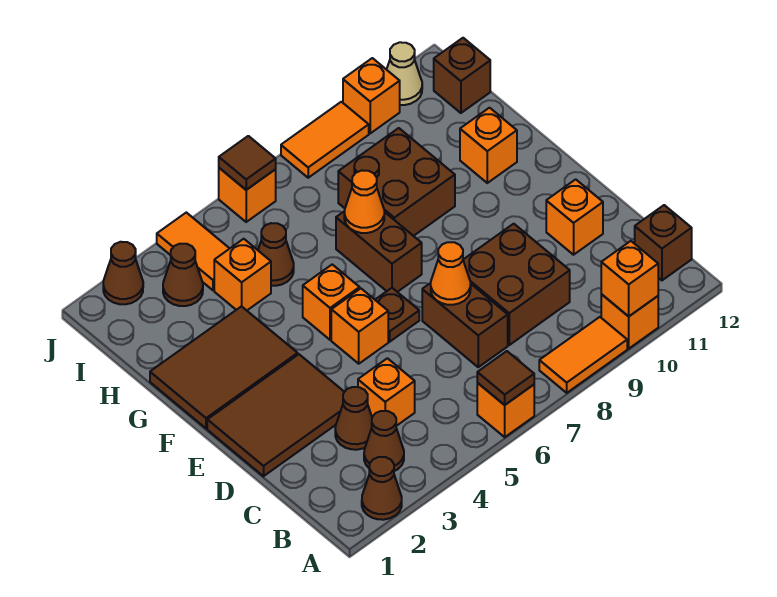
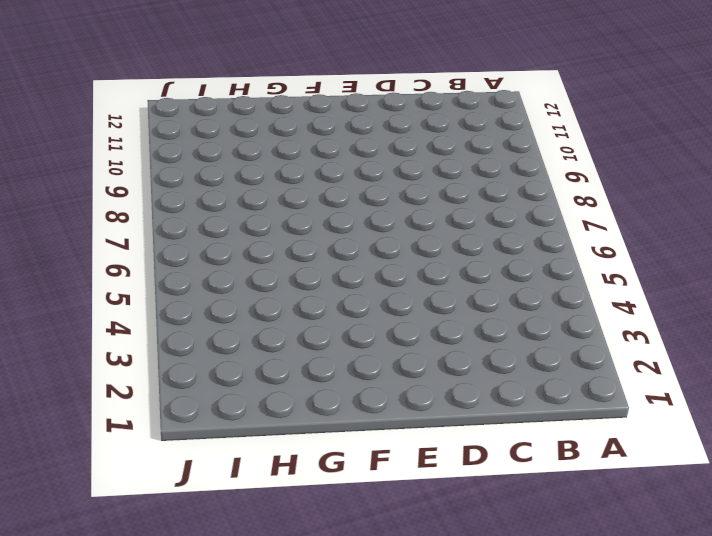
none -> brown 1x1 cone [362,457,402,520]
none -> orange 1x1 brick [477,383,534,437]
none -> orange 1x2 tile [539,317,627,393]
none -> orange 1x1 brick [601,294,658,348]

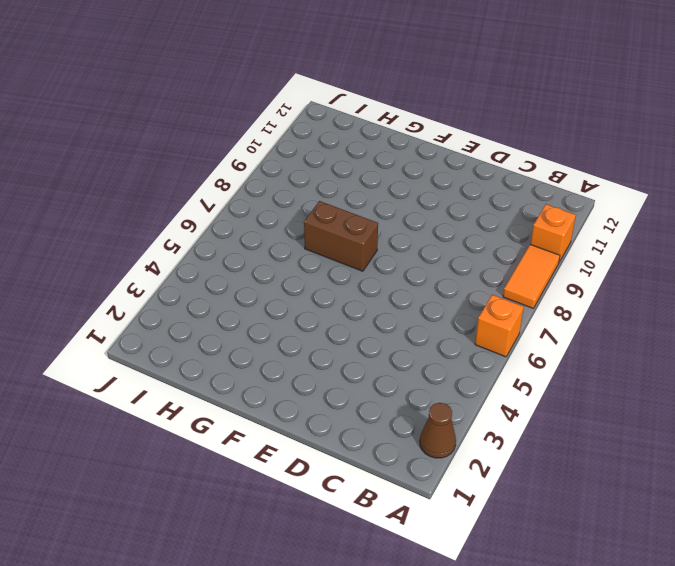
none -> brown 1x1 cone [364,411,404,471]
none -> brown 1x1 brick [635,205,692,280]
none -> brown 1x1 cone [335,387,372,450]
none -> orange 1x1 brick [358,358,415,426]

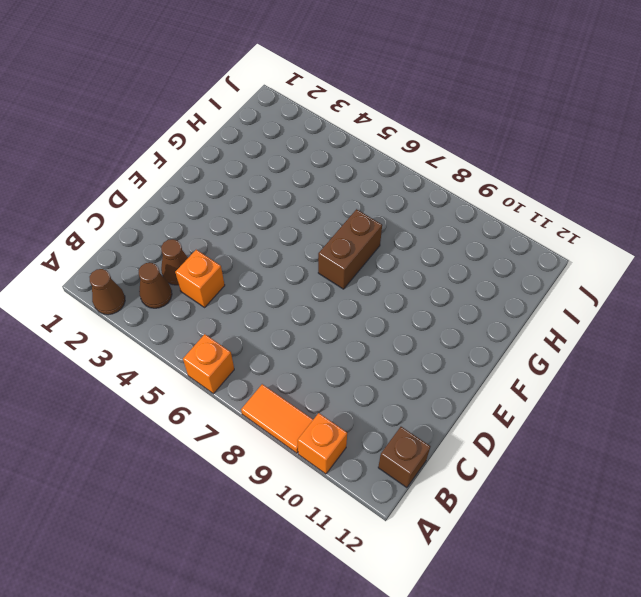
none -> brown 1x2 brick [422,283,508,367]
none -> brown 2x2 brick [463,224,570,345]
none -> brown 2x3 tile [207,354,344,476]
none -> orange 1x1 brick [546,179,603,255]

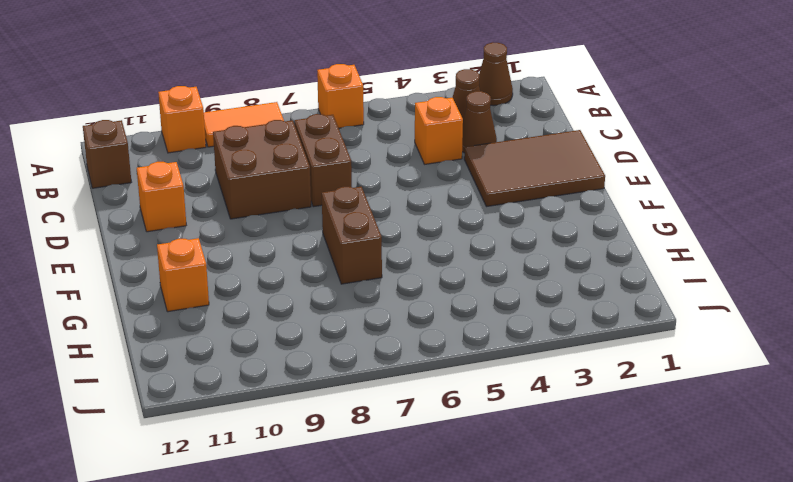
none -> orange 1x1 brick [331,289,388,364]
none -> brown 1x1 plate [375,288,419,342]
none -> brown 2x3 tile [150,306,298,428]
none -> orange 1x1 brick [303,265,360,340]

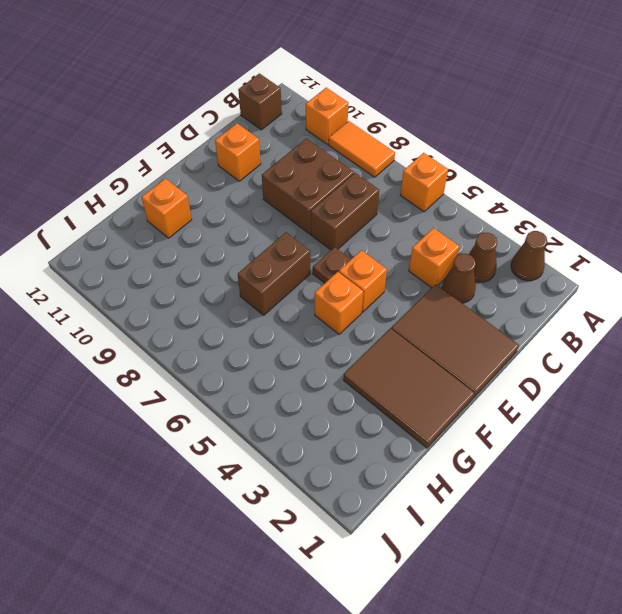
none -> brown 2x2 brick [338,128,455,236]
none -> orange 1x1 brick [214,239,271,310]
none -> brown 1x1 cone [258,223,294,286]
none -> brown 1x1 cone [163,244,203,306]

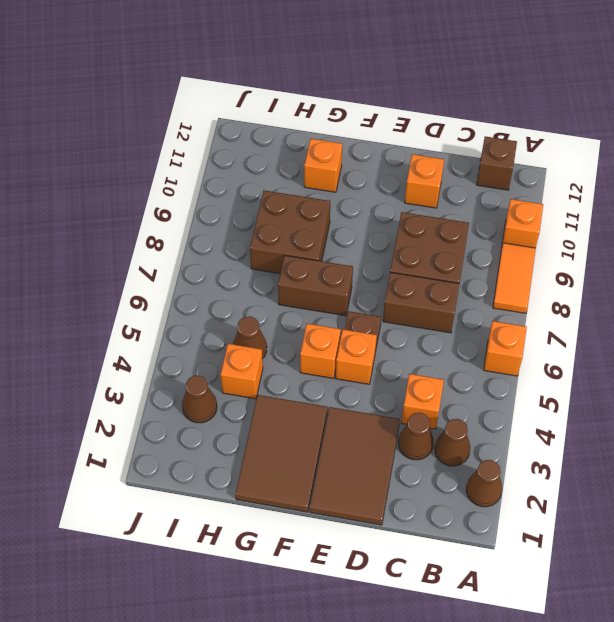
none -> orange 1x2 tile [157,212,230,290]
none -> brown 1x1 brick [434,38,490,113]
none -> brown 1x1 cone [103,242,143,304]
none -> orange 1x1 brick [219,168,276,222]

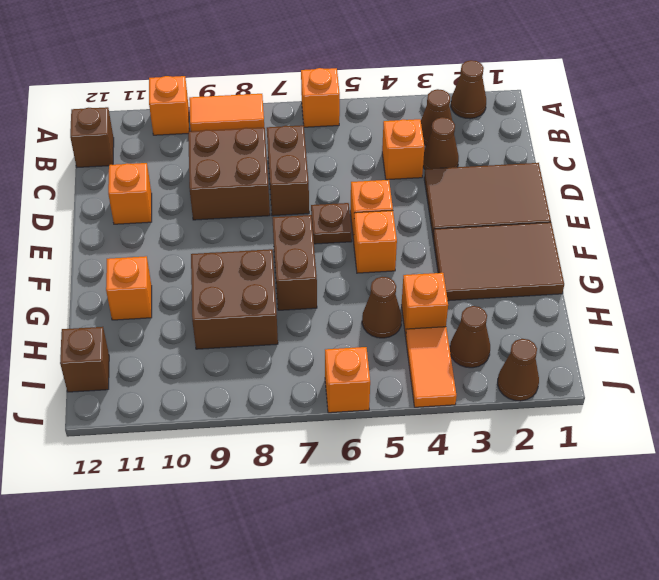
none -> orange 1x2 tile [281,102,369,178]
none -> orange 1x1 brick [343,58,400,133]
none -> tan 1x1 cone [387,42,422,105]
none -> brown 1x1 tile [477,351,534,405]

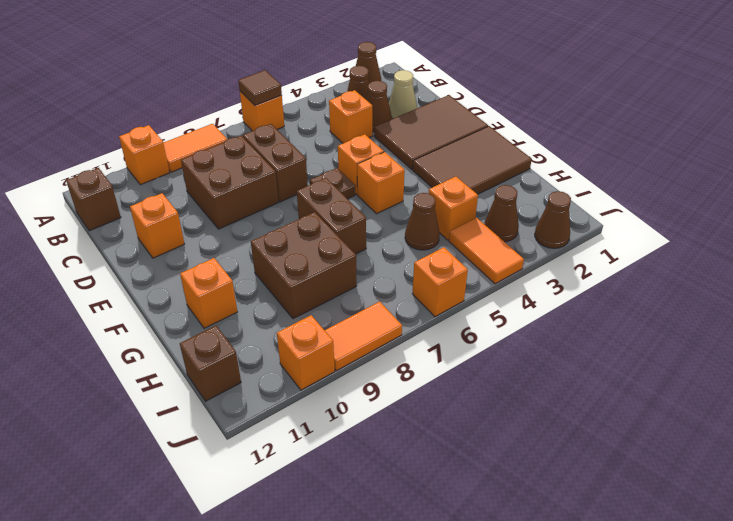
tan 1x1 cone [389,70,417,119] -> tan 1x1 cone moved to [387,42,422,105]
none -> orange 1x1 brick [601,241,658,316]
none -> orange 1x1 cone [431,242,471,305]
none -> orange 1x1 cone [344,170,384,233]
none -> brown 1x1 tile [219,136,276,190]

